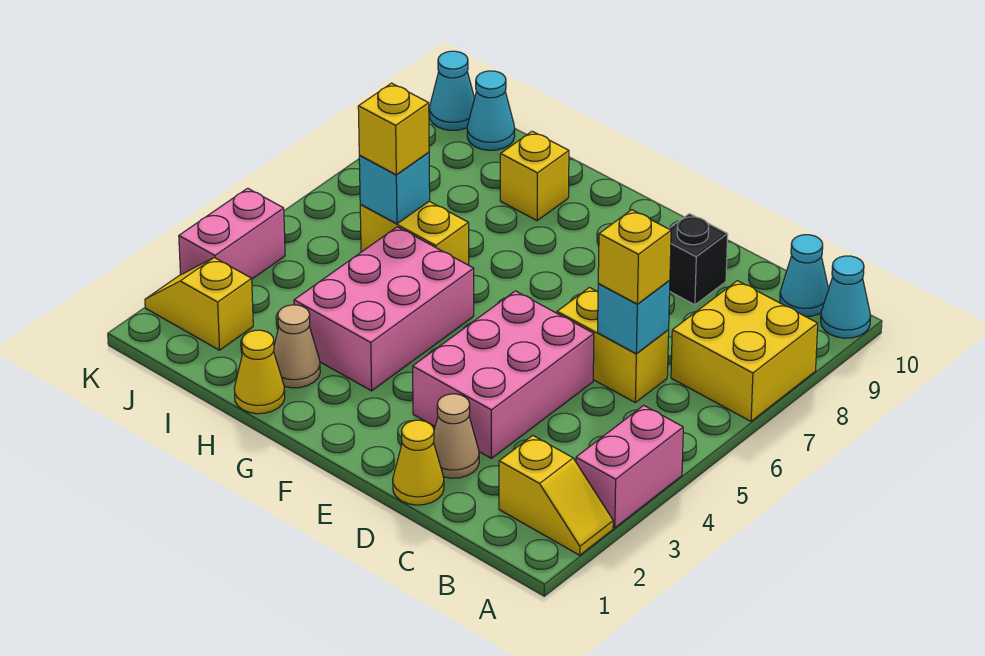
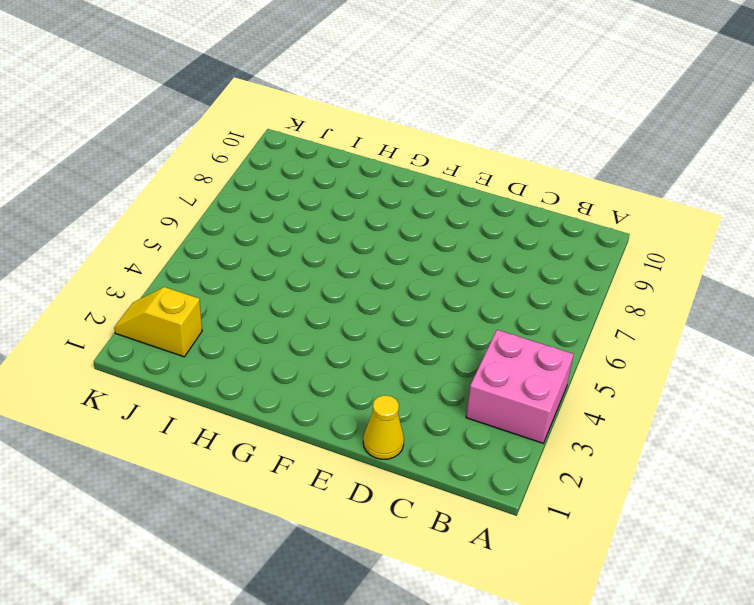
pink 2x2 brick [466,330,574,443] -> pink 1x2 brick [576,405,683,528]
none -> yellow 1x2 slope [499,436,613,555]
none -> yellow 2x2 brick [671,281,818,421]
none -> cyan 1x1 cone [821,256,871,338]

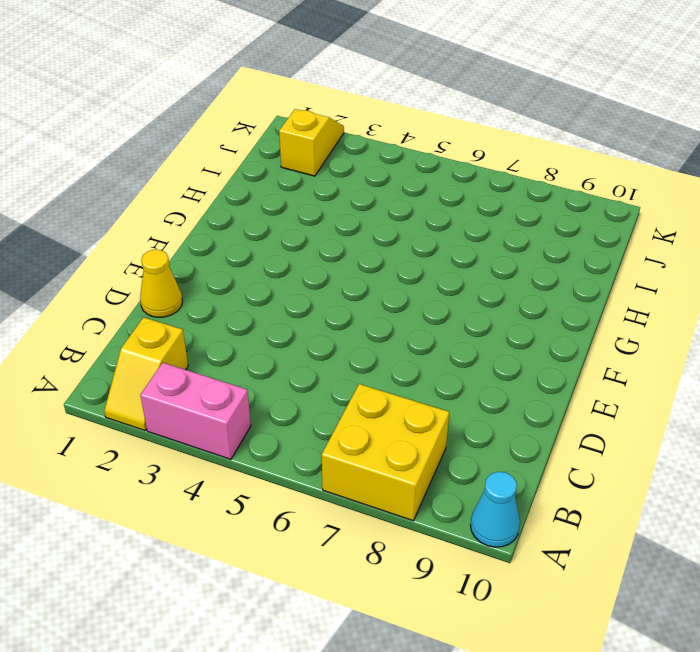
none -> cyan 1x1 cone [780,235,829,317]
none -> yellow 1x2 brick [557,288,669,402]
none -> tan 1x1 cone [434,394,479,478]

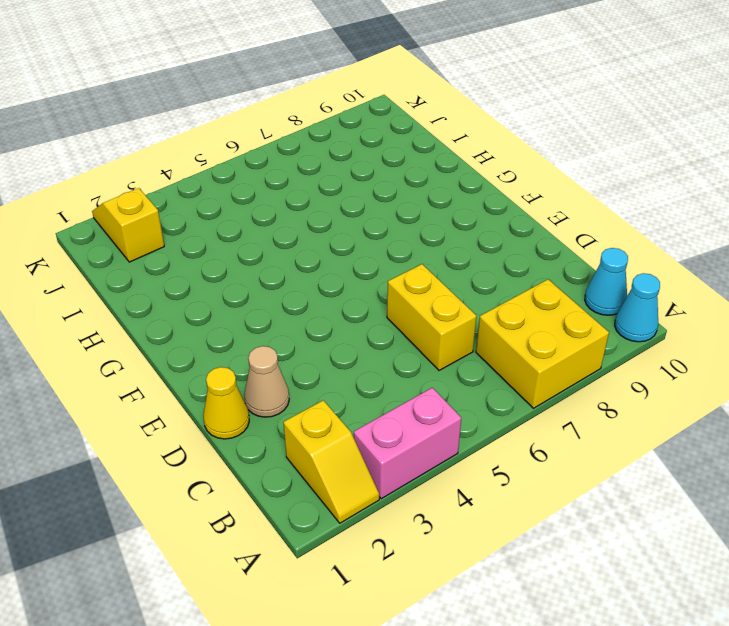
none -> pink 2x3 brick [413,291,594,458]
none -> black 1x1 brick [669,214,728,305]
none -> pink 2x3 brick [294,227,474,391]

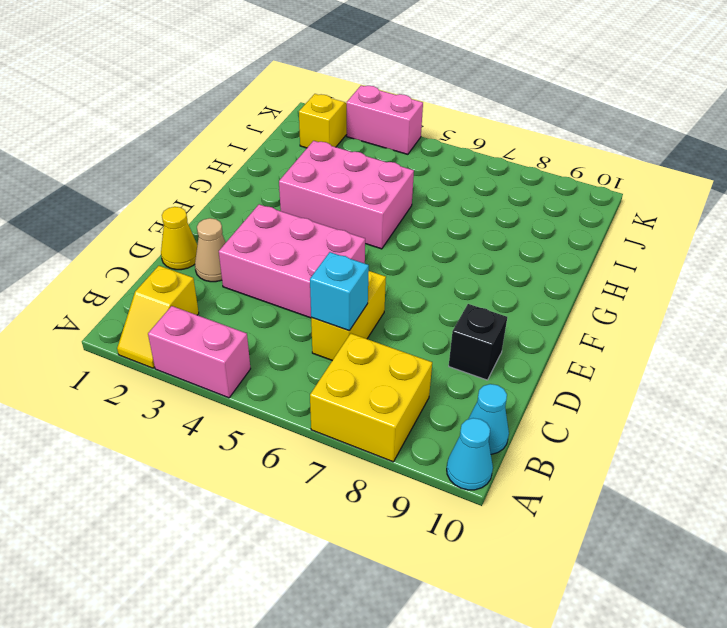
none -> yellow 1x1 cone [234,330,285,414]
none -> tan 1x1 cone [274,305,320,388]
none -> yellow 1x2 brick [360,201,469,265]

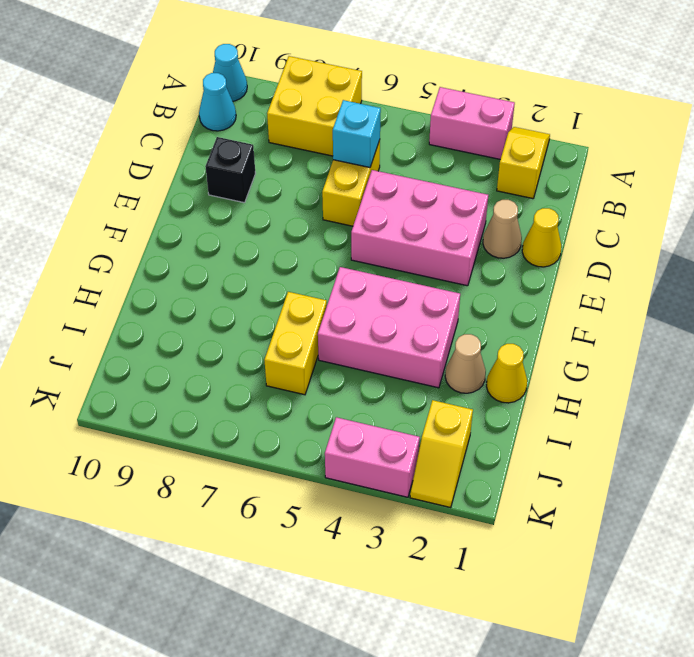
none -> yellow 1x1 brick [500,131,569,221]
none -> cyan 1x1 cone [467,71,515,150]
none -> cyan 1x1 cone [430,51,475,130]

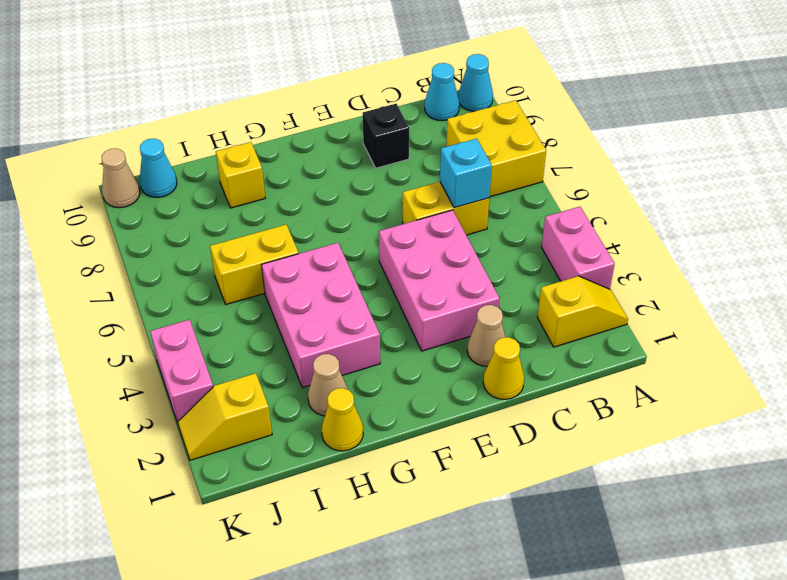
tan 1x1 cone [102,148,140,208] -> cyan 1x1 cone [430,51,475,130]
none -> cyan 1x1 brick [359,152,430,224]
none -> yellow 1x1 brick [598,210,671,304]
none -> yellow 1x1 brick [358,83,429,175]

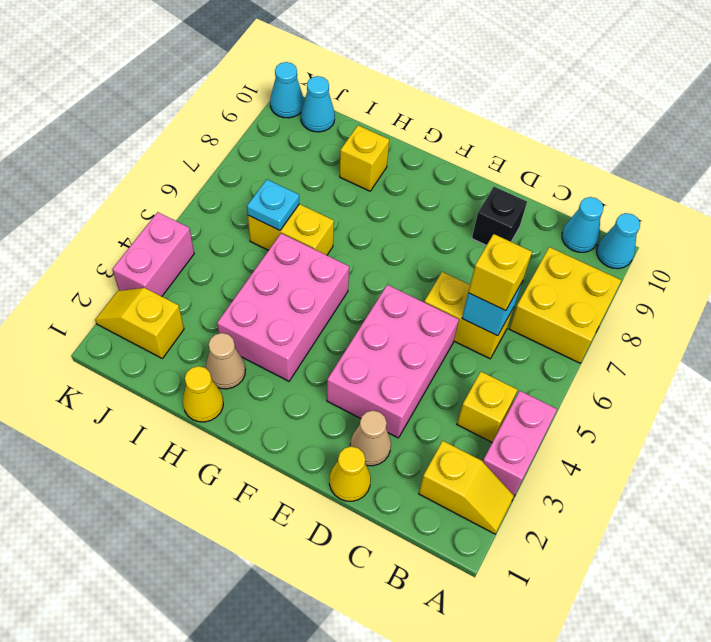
yellow 1x1 brick [457,372,517,442] -> yellow 1x1 brick moved to [358,83,429,175]
cyan 1x1 plate [247,180,299,230] -> cyan 1x1 brick [359,152,430,224]

